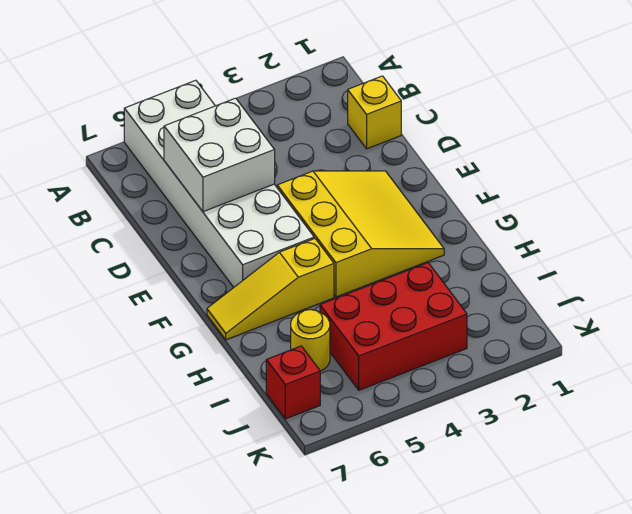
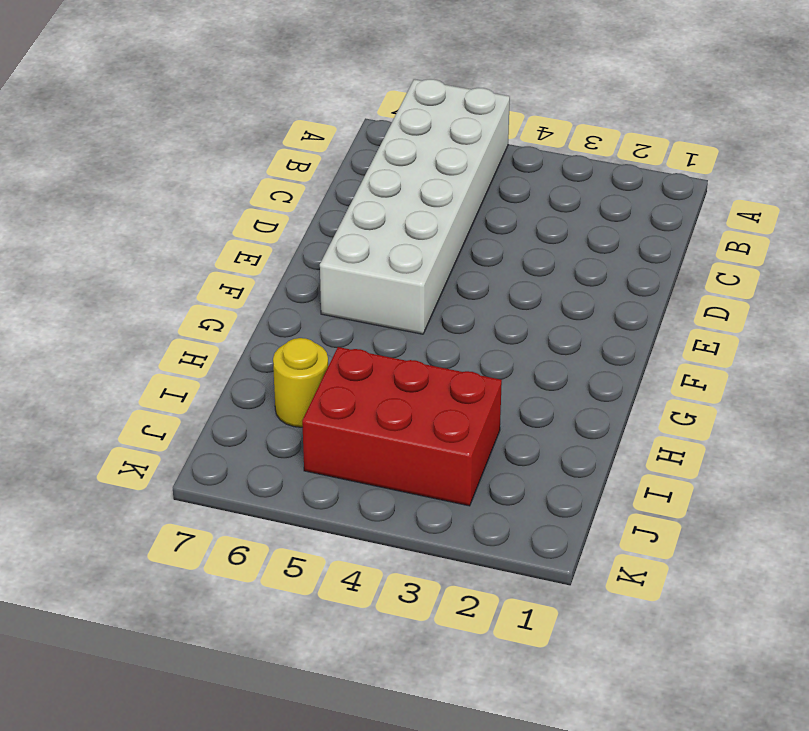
none -> yellow 1x1 brick [348,76,401,149]
none -> yellow 3x3 slope [277,171,444,297]

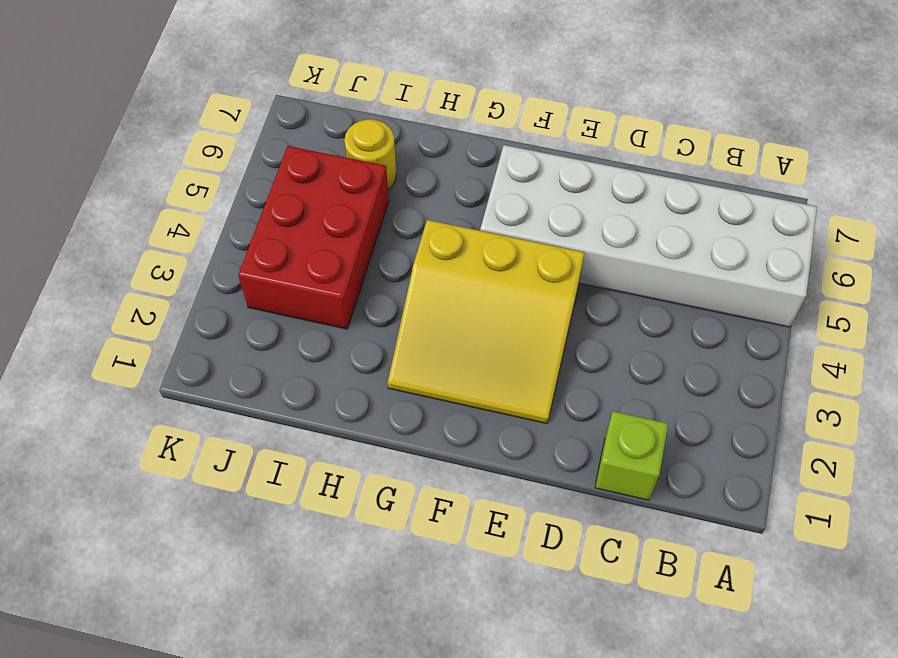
lime 1x1 brick [595,411,668,500] -> yellow 1x1 brick [348,76,401,149]
none -> yellow 1x3 slope [207,238,334,340]
none -> red 1x1 brick [266,346,320,419]

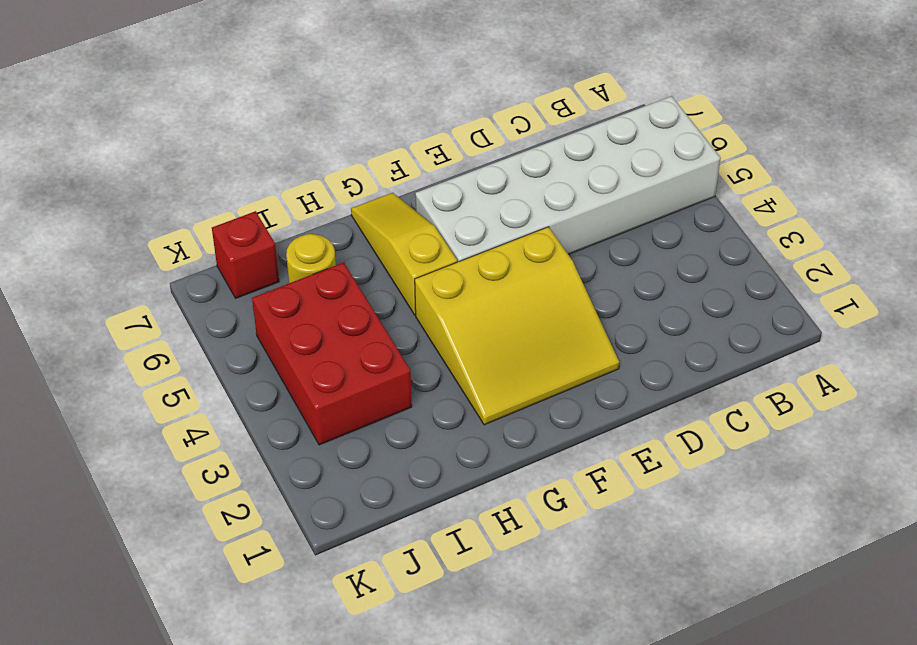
none -> yellow 1x1 brick [348,76,401,149]
none -> white 2x2 brick [164,98,275,212]

